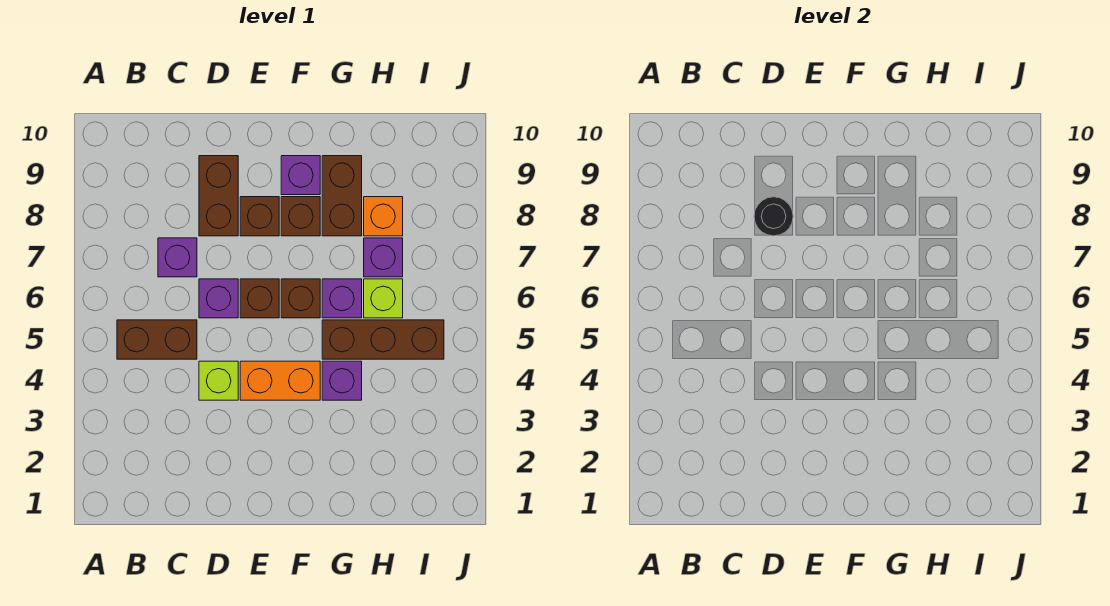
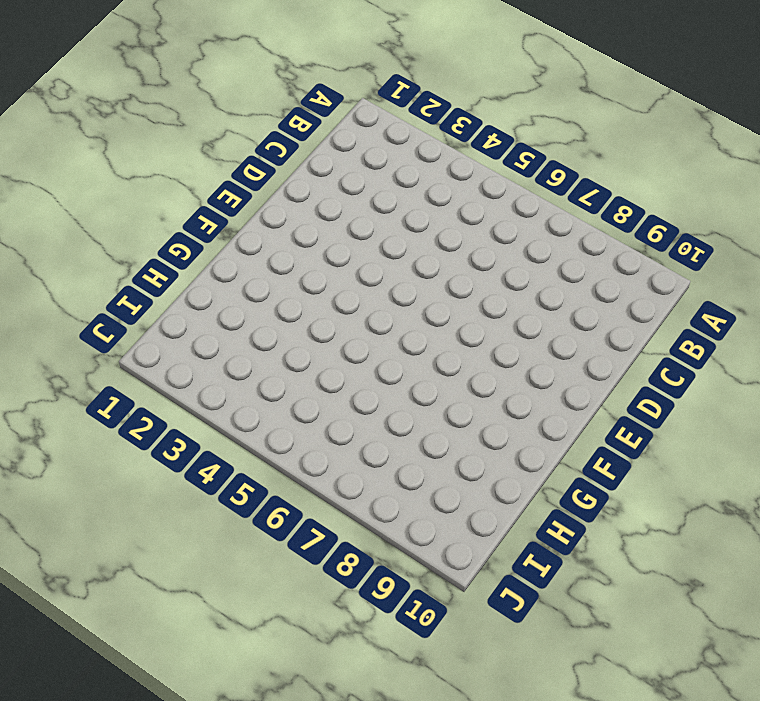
none -> brown 1x2 brick [117,320,197,359]
none -> purple 1x1 brick [158,238,197,277]
none -> lime 1x1 brick [199,361,238,400]

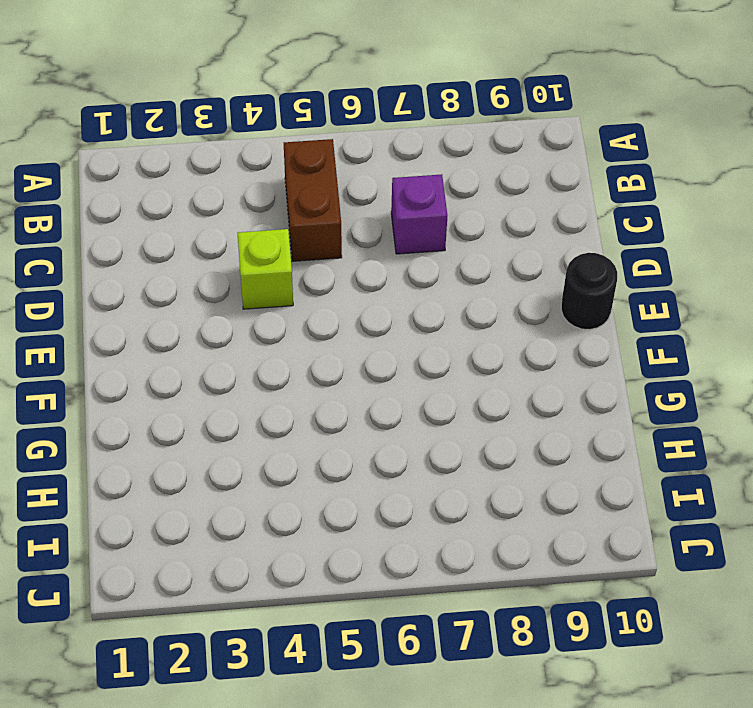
black 1x1 round brick [561,253,617,330] -> black 1x1 round brick moved to [754,197,793,236]
none -> purple 1x1 brick [199,279,238,318]
none -> brown 1x2 brick [199,156,238,236]
none -> orange 1x2 brick [240,361,320,400]

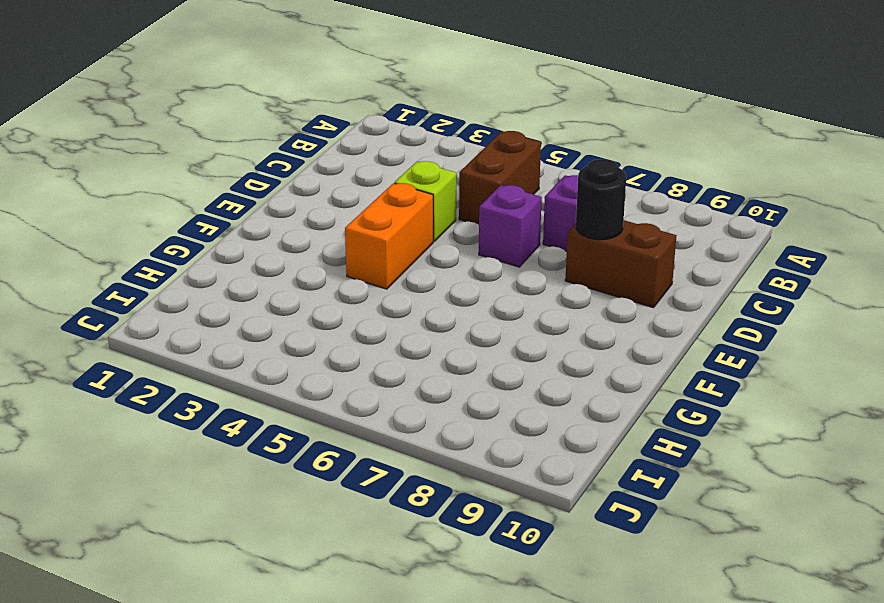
none -> brown 1x1 brick [240,279,279,318]
none -> brown 1x1 brick [240,197,279,236]
none -> brown 1x1 brick [281,279,320,318]

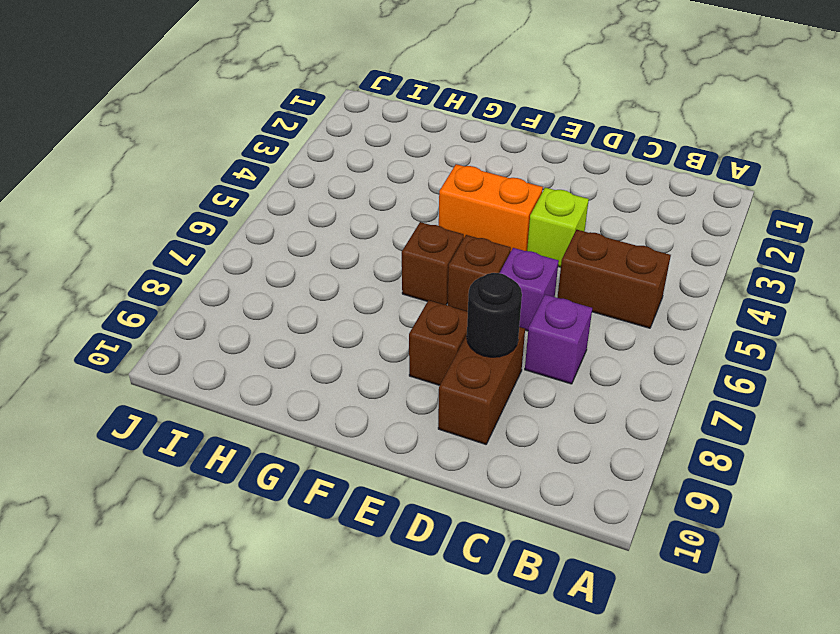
none -> brown 1x1 brick [281,197,320,236]
none -> purple 1x1 brick [281,156,320,195]
none -> purple 1x1 brick [322,361,362,400]

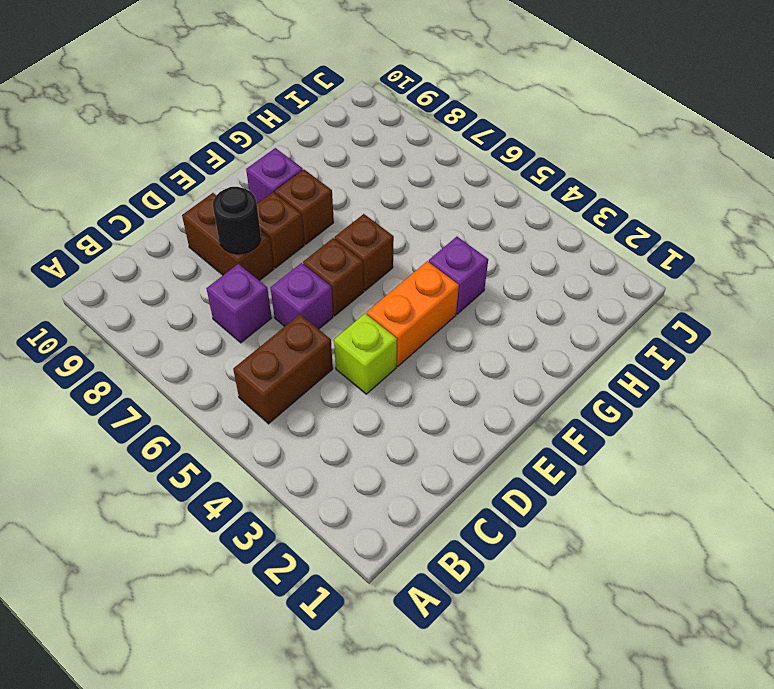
none -> brown 1x3 brick [322,320,444,359]
none -> purple 1x1 brick [322,279,362,318]
none -> brown 1x2 brick [322,156,362,236]

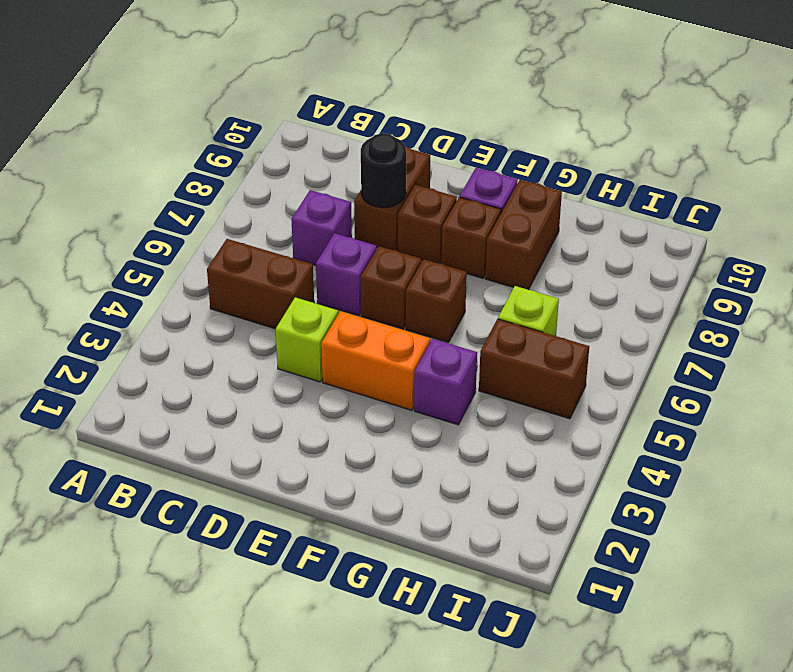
brown 1x2 brick [479,319,589,419] -> brown 1x3 brick [322,320,444,359]
none -> purple 1x1 brick [322,279,362,318]
none -> purple 1x1 brick [364,238,403,277]
none -> orange 1x1 brick [364,197,403,236]

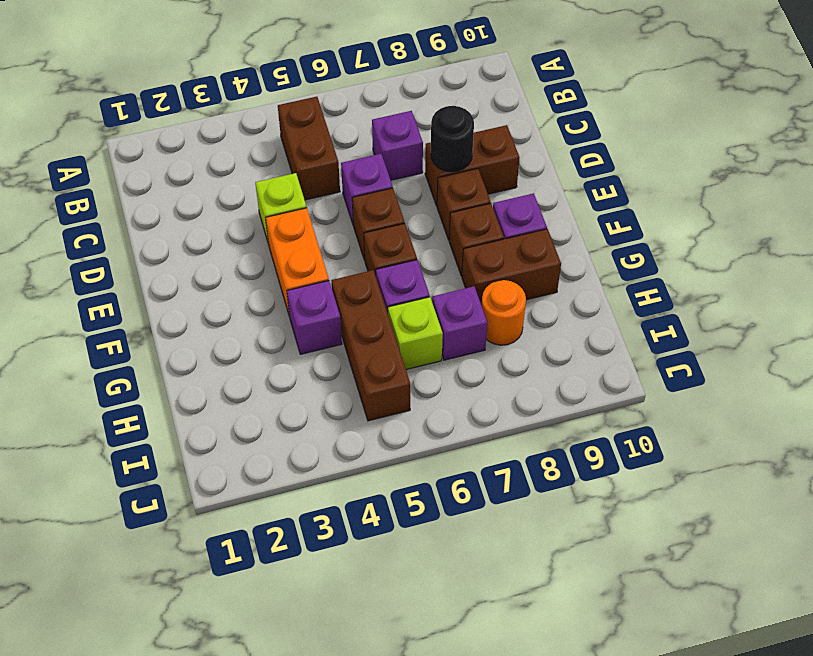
orange 1x1 round brick [482,280,526,345] -> orange 1x1 brick [364,197,403,236]

